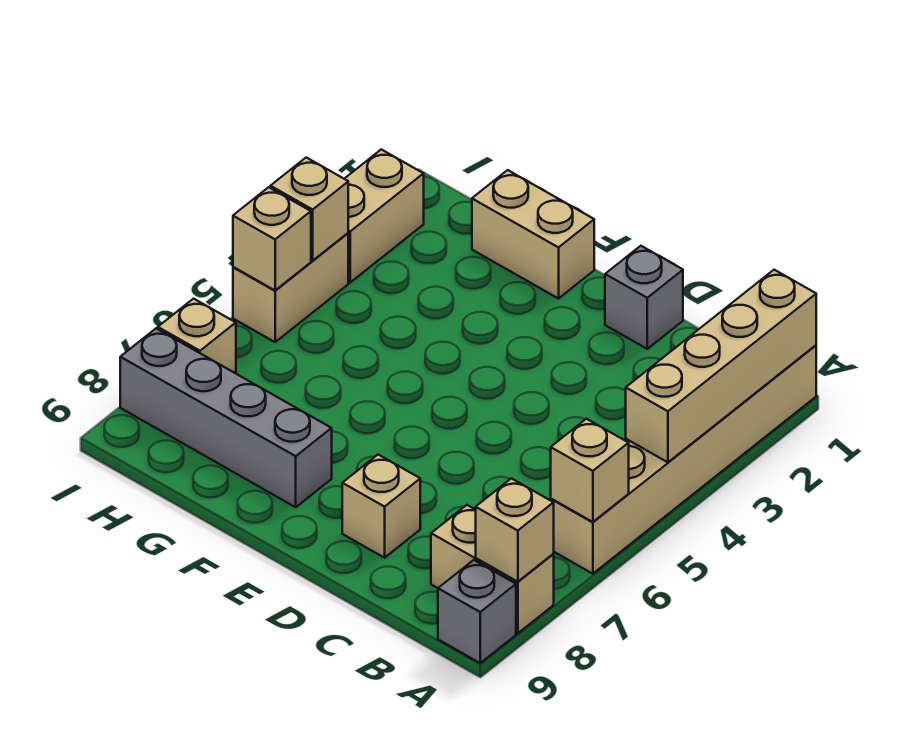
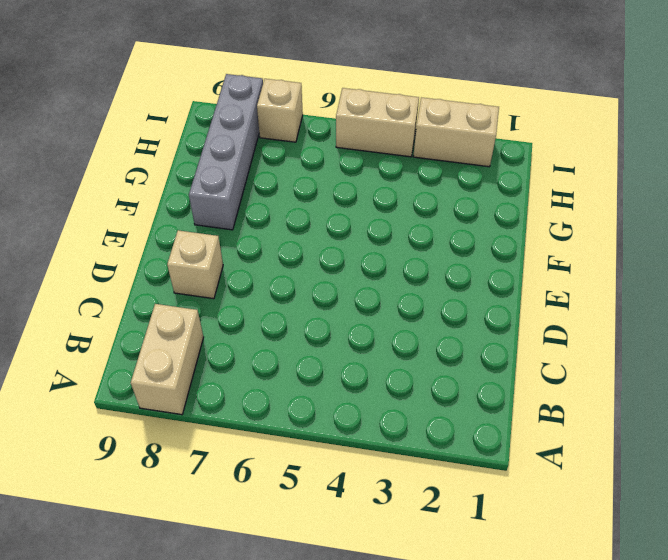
none -> tan 1x6 brick [551,345,816,574]
none -> grey 1x1 brick [438,560,516,663]
none -> grey 1x1 brick [605,246,683,349]

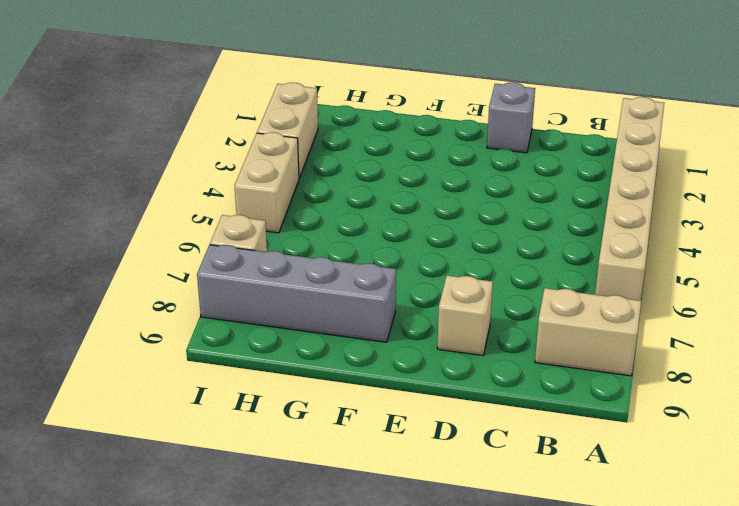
none -> grey 1x1 brick [438,560,516,663]
none -> tan 1x2 brick [472,170,594,299]
none -> tan 1x4 brick [626,270,816,462]

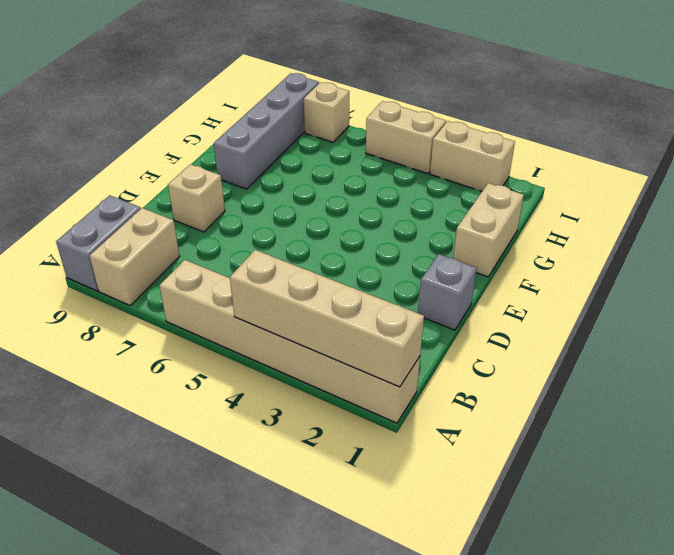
grey 1x2 brick [56,195,141,291] -> grey 1x1 brick [438,560,516,663]
none -> tan 1x1 brick [551,419,629,522]
none -> tan 1x1 brick [476,478,554,582]
none -> tan 1x1 brick [270,157,348,261]

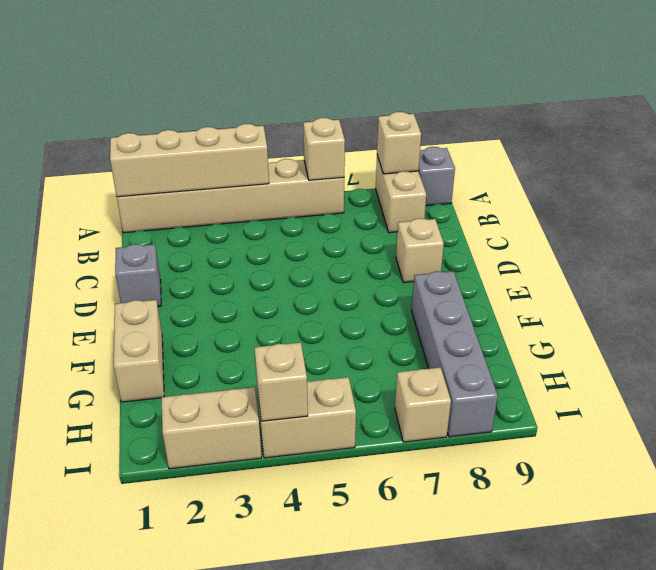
none -> tan 1x1 brick [233,187,311,290]

